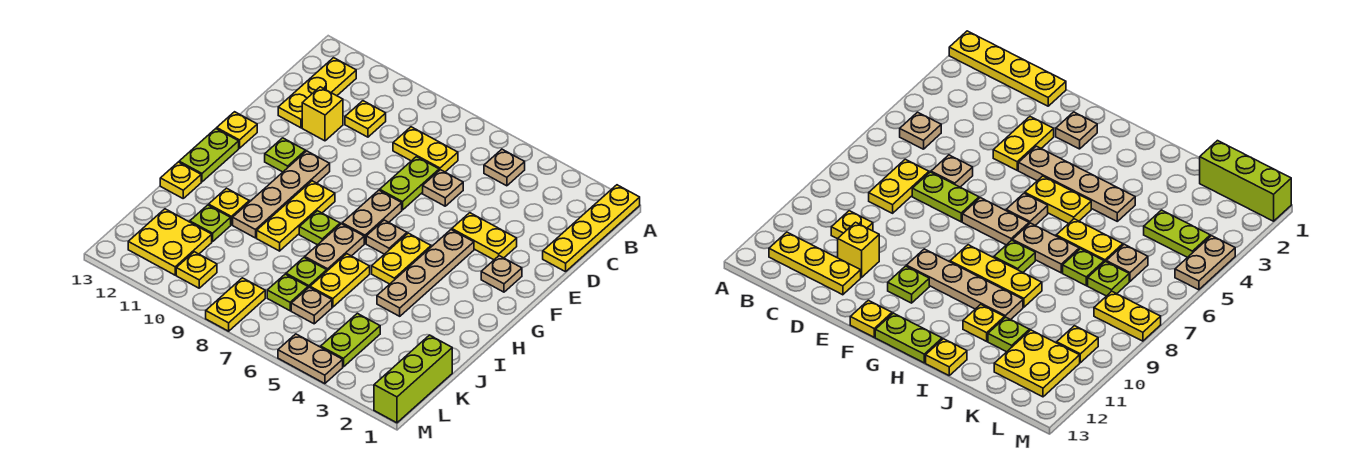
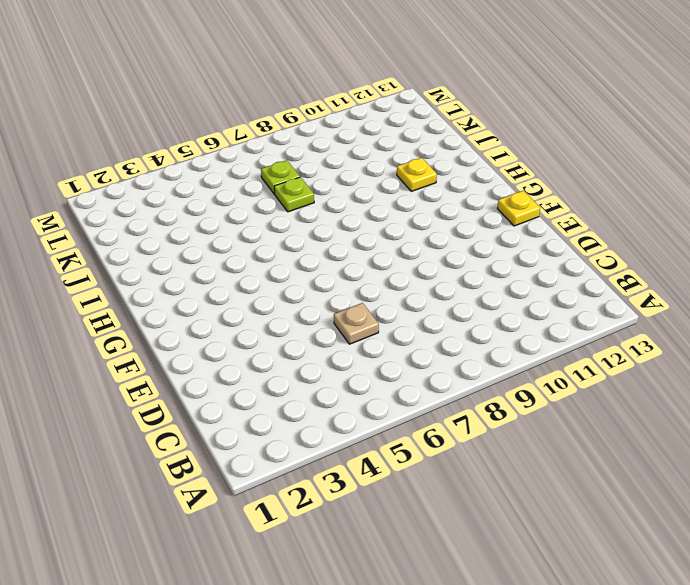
none -> yellow 1x4 plate [543,185,640,272]
none -> tan 1x1 plate [484,149,525,186]
none -> yellow 1x3 plate [278,58,356,128]
none -> yellow 1x2 plate [393,127,458,172]

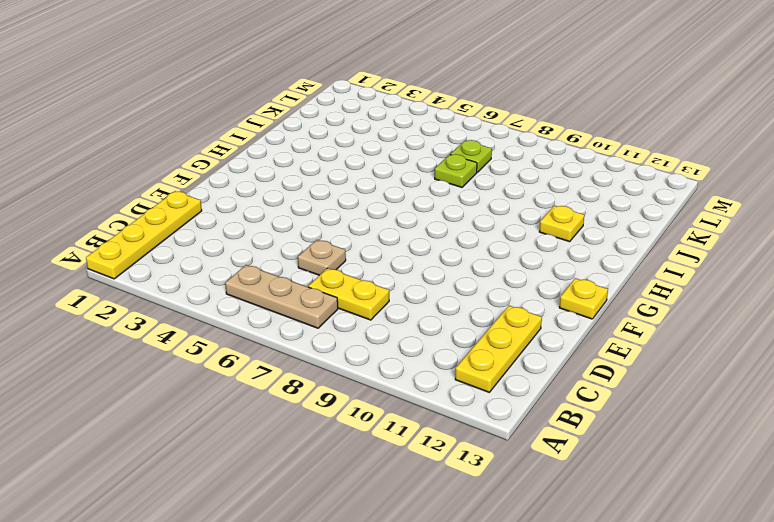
tan 1x3 plate [225,265,338,328] -> tan 1x1 plate [484,149,525,186]
none -> yellow 1x1 plate [345,101,386,137]
none -> lime 1x2 plate [380,157,439,210]
none -> yellow 1x1 brick [302,87,343,141]
none -> yellow 1x2 plate [452,213,517,260]

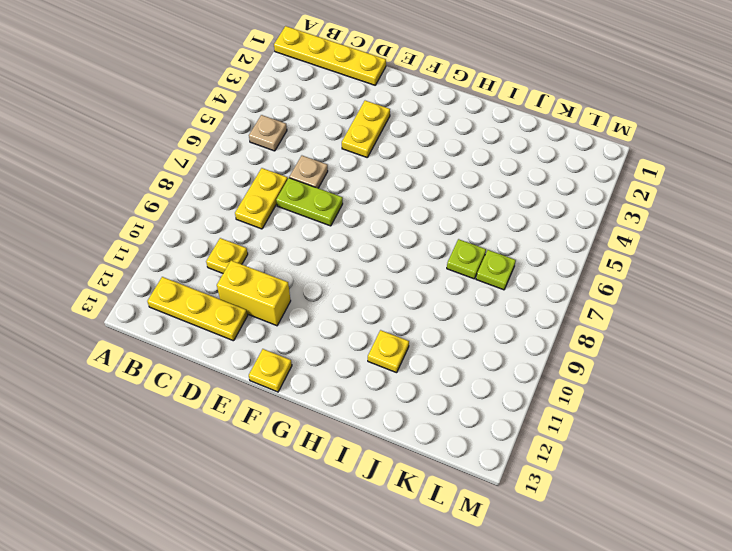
yellow 1x2 brick [217,261,291,326] -> yellow 1x1 brick [302,87,343,141]
none -> tan 1x1 plate [481,256,522,292]
none -> tan 1x4 plate [377,230,474,316]
none -> tan 1x2 plate [342,190,402,243]
none -> tan 1x4 plate [233,151,330,238]

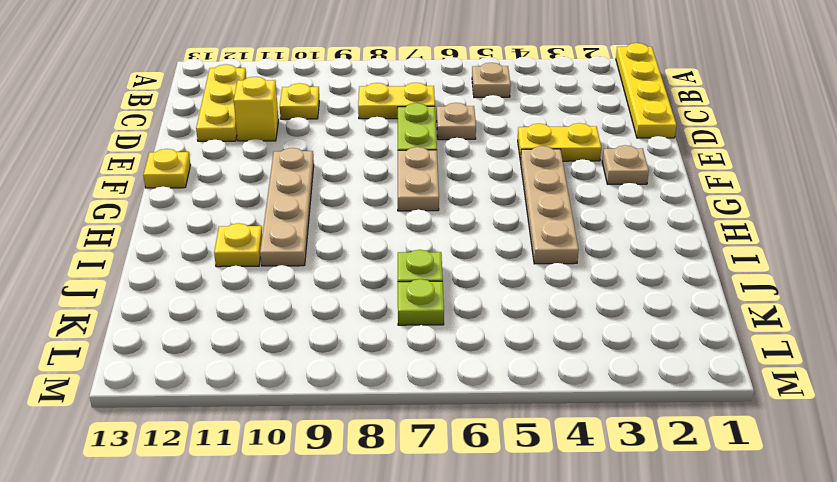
none -> lime 1x1 plate [265,138,306,172]
none -> yellow 1x2 plate [372,233,431,284]
none -> tan 1x1 plate [366,220,407,254]
none -> yellow 1x3 plate [257,181,335,251]

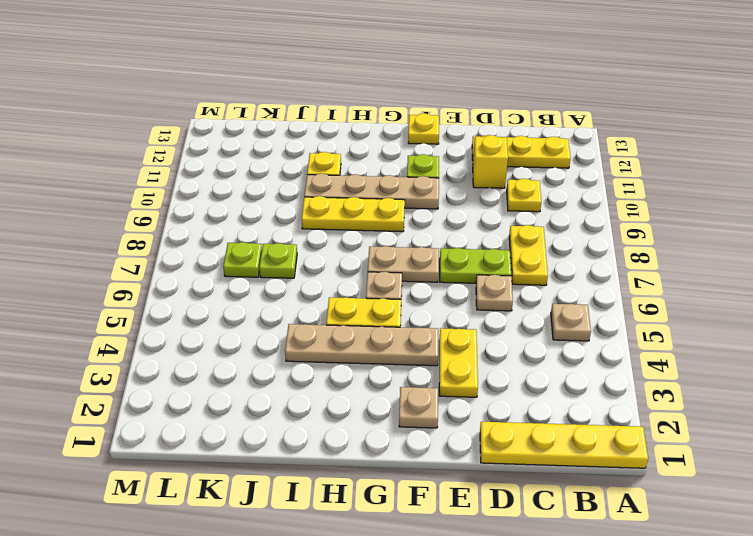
none -> lime 1x2 plate [179,129,239,182]
none -> tan 1x2 plate [305,224,364,271]
none -> lime 1x1 plate [299,211,340,245]
none -> yellow 1x2 plate [310,254,370,307]

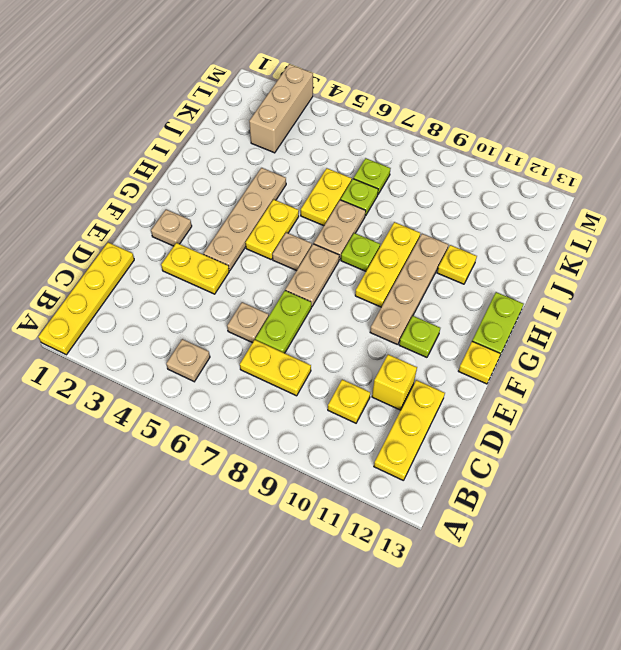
tan 1x3 brick [249,64,313,153] -> none
none -> yellow 1x1 plate [160,162,201,198]
none -> lime 1x1 plate [190,205,231,242]
none -> lime 1x3 brick [374,335,452,423]
none -> lime 1x2 plate [321,313,380,367]

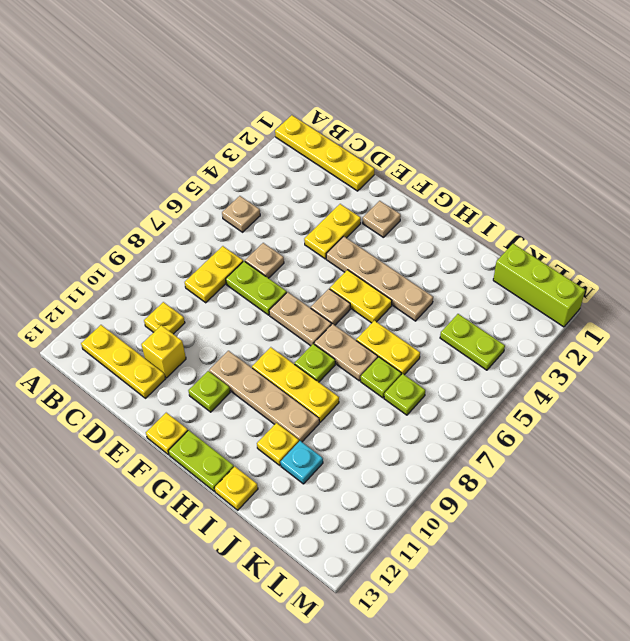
cyan 1x1 plate [280,441,323,484] -> lime 1x1 plate [190,205,231,242]
none -> tan 1x1 plate [291,287,332,324]
none -> yellow 2x2 plate [128,209,212,275]
none -> yellow 1x2 plate [206,278,265,331]
none -> yellow 1x1 plate [176,252,217,288]

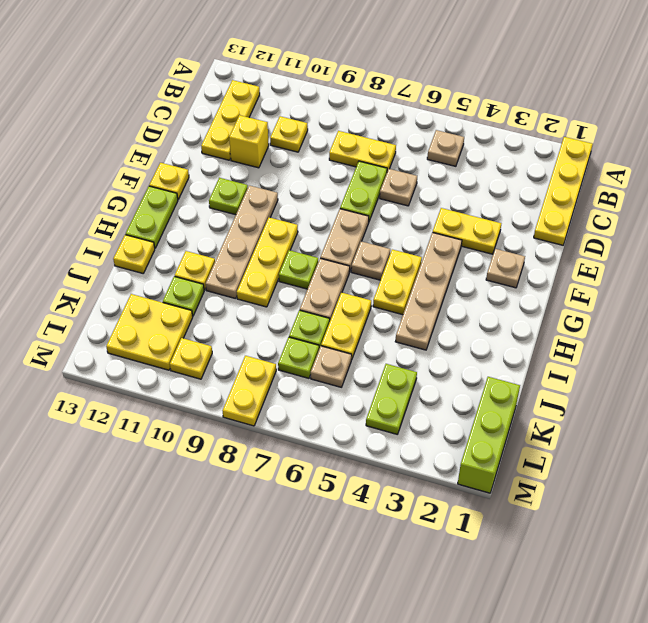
none -> tan 1x2 plate [278,334,343,384]

